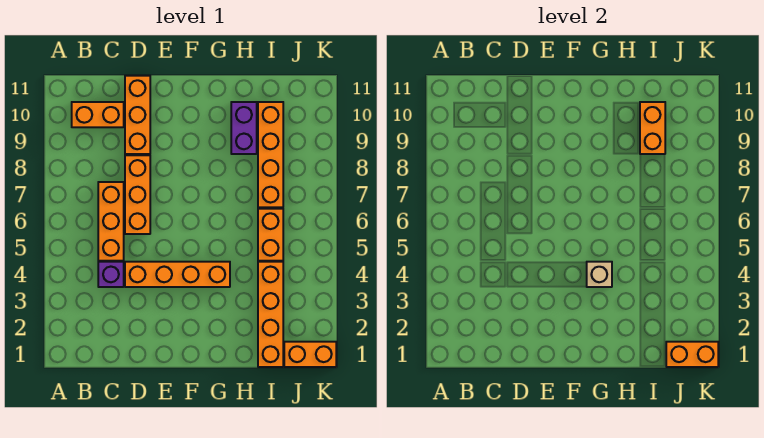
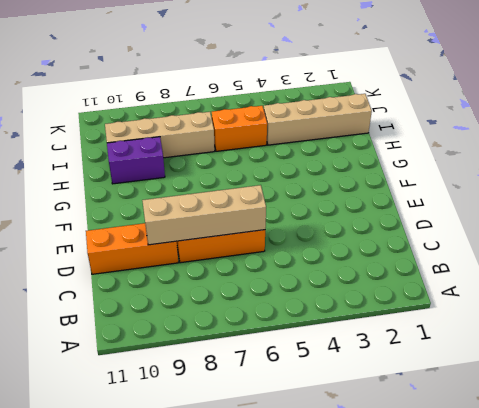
tan 1x4 brick [142,185,266,245] -> none
tan 1x4 brick [264,94,372,145] -> orange 1x4 brick [258,262,283,367]
tan 1x4 brick [105,112,215,158] -> orange 1x4 brick [258,102,283,207]
none -> orange 1x2 brick [72,102,124,127]
none -> purple 1x1 brick [98,262,124,287]
none -> orange 1x3 brick [98,182,124,261]

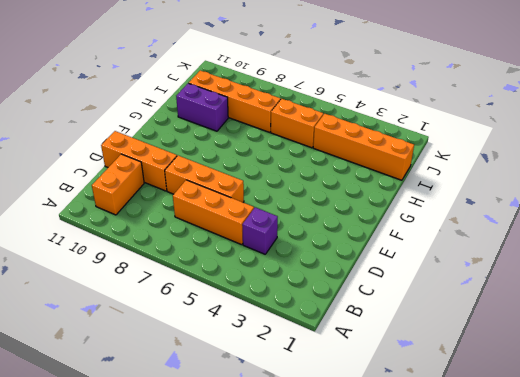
none -> orange 1x4 brick [125,262,230,287]
none -> orange 1x2 brick [284,342,336,367]
none -> tan 1x1 brick [587,262,612,287]

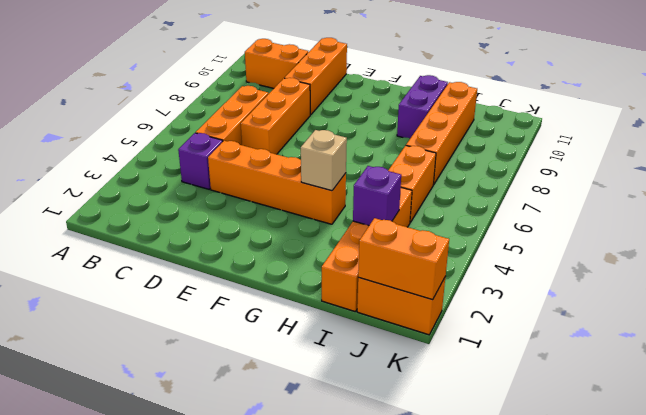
purple 1x1 brick [353,166,401,226] -> none
none -> orange 1x2 brick [640,102,665,154]

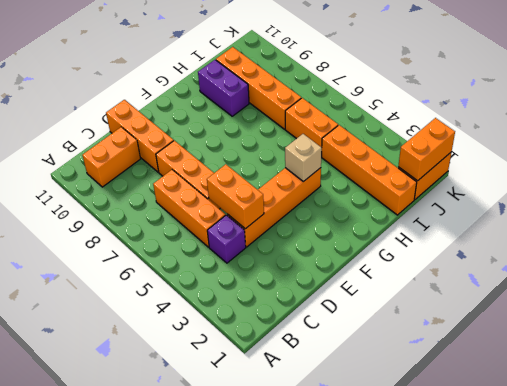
orange 1x2 brick [207,164,264,229] -> orange 1x2 brick moved to [640,102,665,154]

